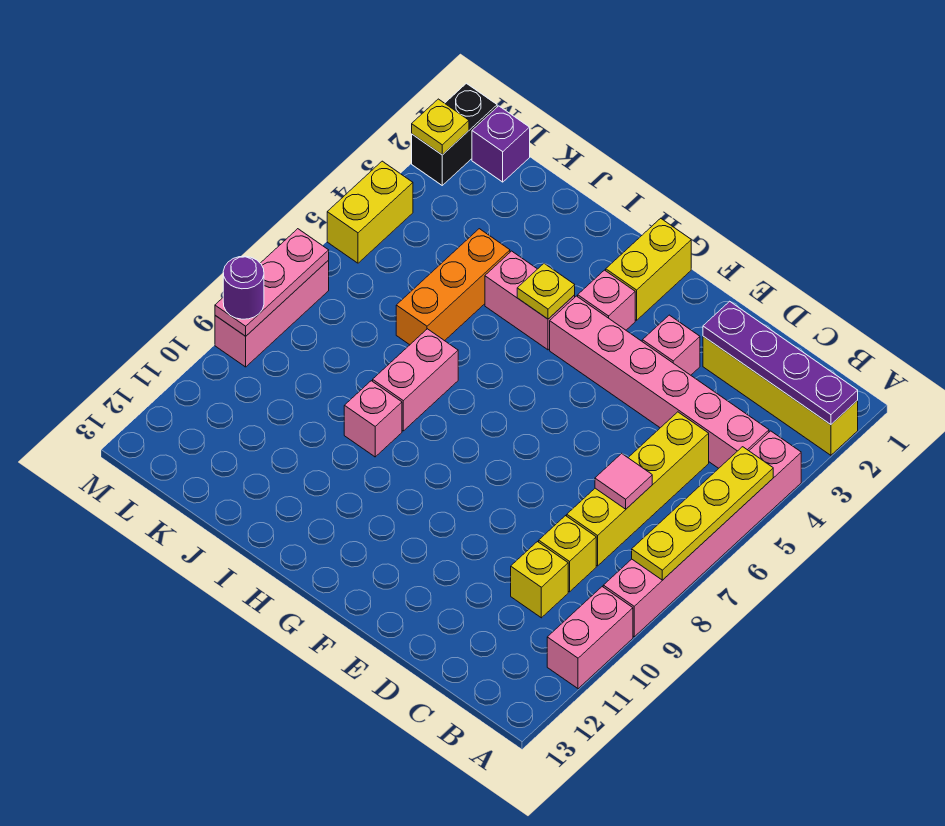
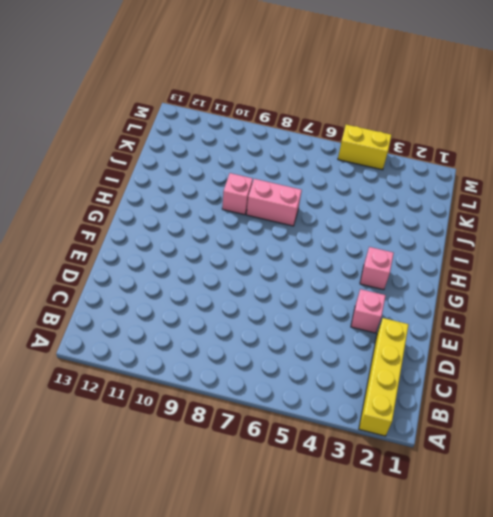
none -> pink 1x6 brick [603,431,801,637]
none -> pink 1x2 brick [547,587,633,689]
none -> pink 1x6 brick [550,296,769,468]

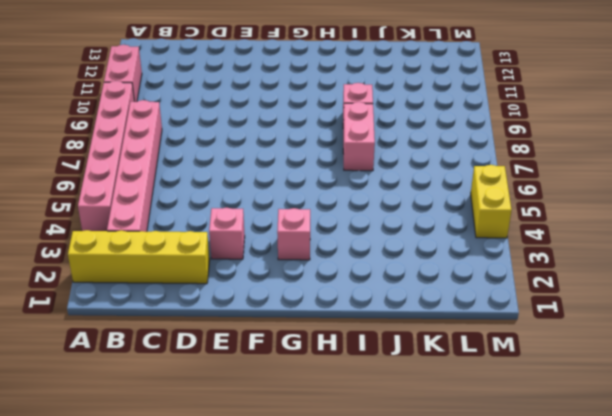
pink 1x6 brick [107,100,162,232] -> pink 1x6 brick turned to [550,296,769,468]
none -> yellow 1x4 brick [567,412,709,566]
none -> yellow 1x1 brick [539,516,596,592]
none -> yellow 1x1 brick [511,542,568,618]

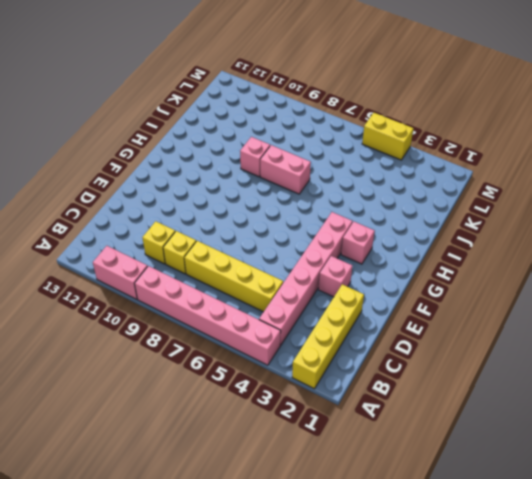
none -> yellow 1x2 brick [606,218,691,320]
none -> pink 1x2 brick [485,251,575,350]
none -> orange 1x3 brick [396,229,510,345]

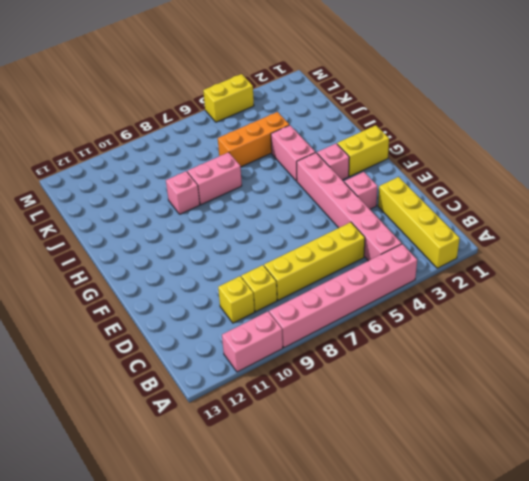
none -> purple 1x1 brick [472,106,530,182]
none -> black 1x2 brick [412,83,497,185]
none -> pink 1x3 brick [215,260,329,367]

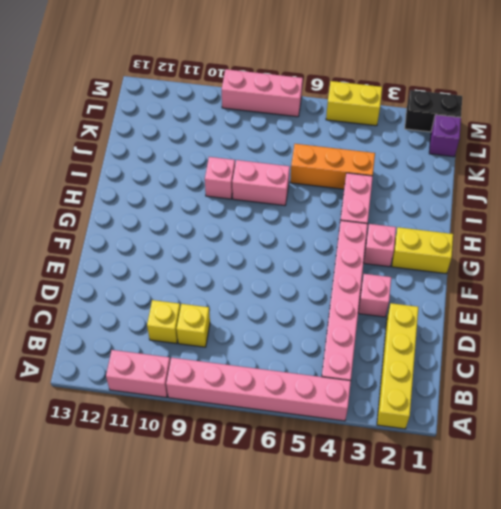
none -> yellow 1x4 brick [567,412,709,566]
none -> purple 1x4 plate [703,301,858,425]
none -> yellow 1x4 plate [632,447,773,580]

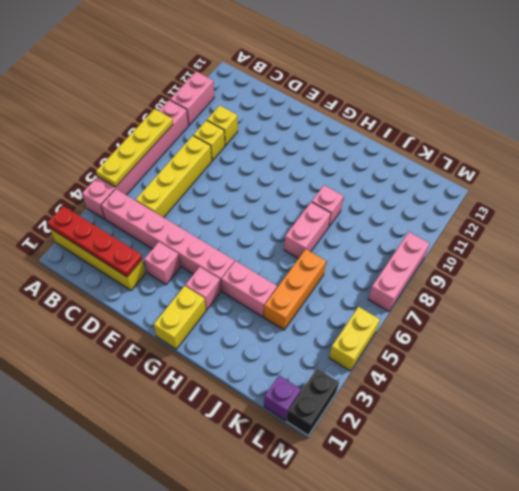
red 1x4 plate [47,206,142,277] -> purple 1x4 plate [703,301,858,425]
none -> pink 1x1 tile [595,453,652,509]
none -> yellow 1x1 plate [517,264,575,319]
none -> yellow 1x1 plate [412,99,469,155]

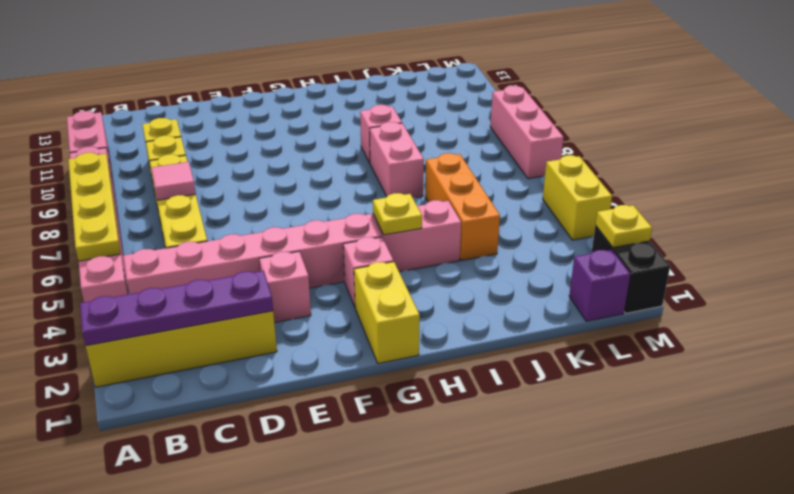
none -> pink 1x3 plate [215,229,329,336]
none -> purple 1x1 round brick [223,256,264,319]

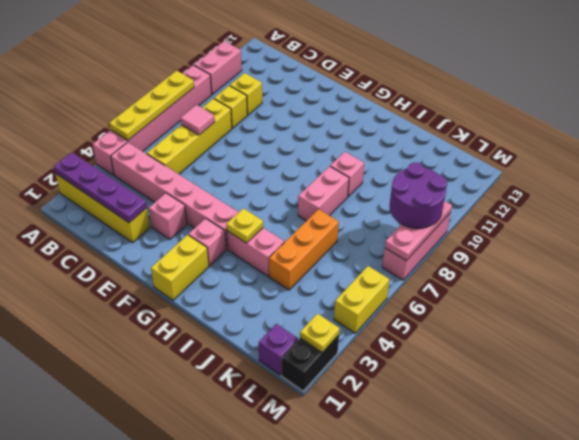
purple 2x2 round brick [389,163,447,228] -> purple 1x1 round brick [223,256,264,319]

